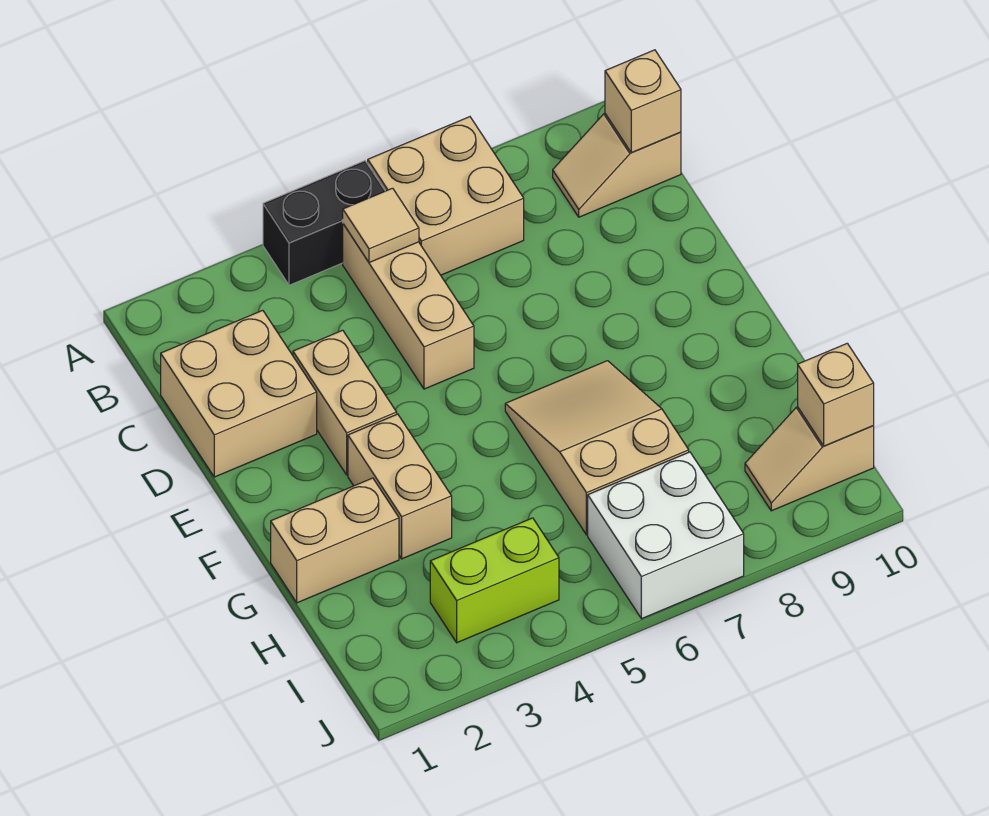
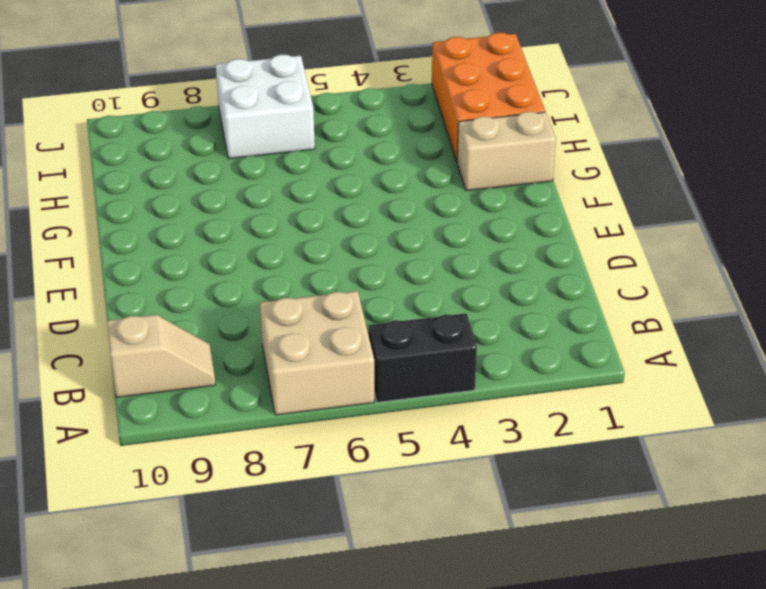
orange 2x3 brick [432,33,545,161] -> none
none -> tan 1x3 brick [343,224,474,389]
none -> tan 2x2 brick [161,310,317,477]
none -> tan 1x2 brick [293,330,397,475]

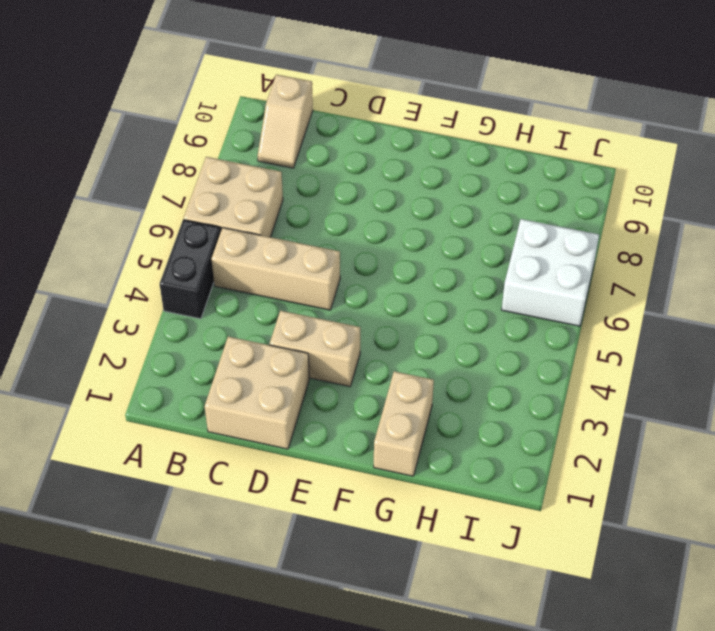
none -> tan 1x2 brick [348,414,452,559]
none -> tan 2x3 slope [505,361,689,535]
none -> lime 1x2 brick [430,518,559,643]

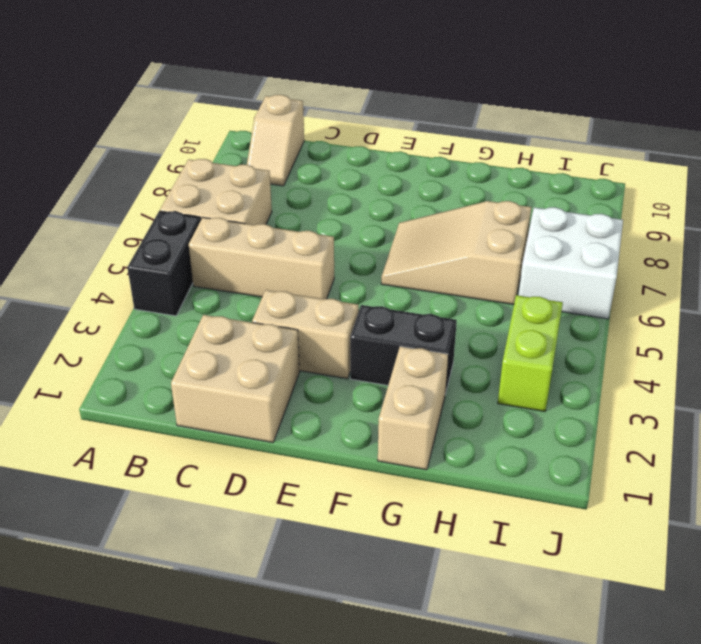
black 1x2 brick [350,305,457,394] -> tan 1x2 brick [348,414,452,559]
none -> tan 1x2 slope [745,407,874,511]
none -> tan 1x1 tile [343,188,419,263]
none -> tan 1x1 brick [605,50,681,153]

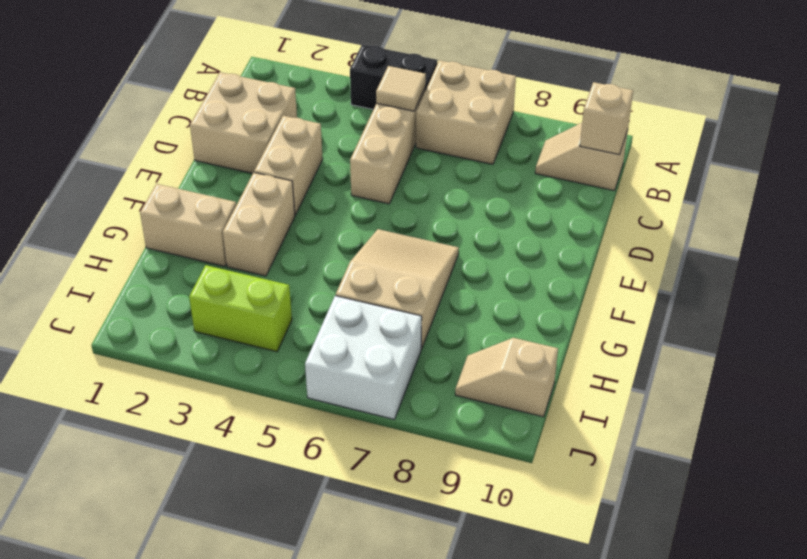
none -> tan 1x1 brick [798,343,874,446]

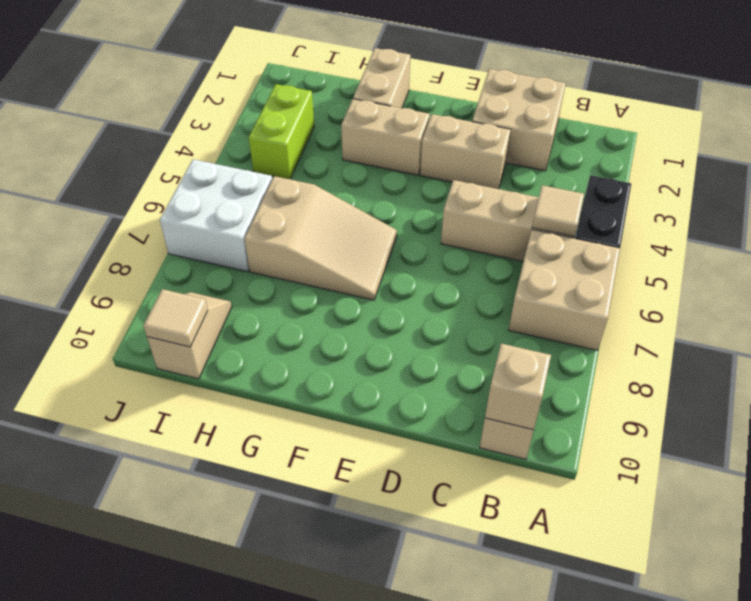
tan 1x1 tile [143,289,208,347] -> tan 1x1 brick [798,343,874,446]

